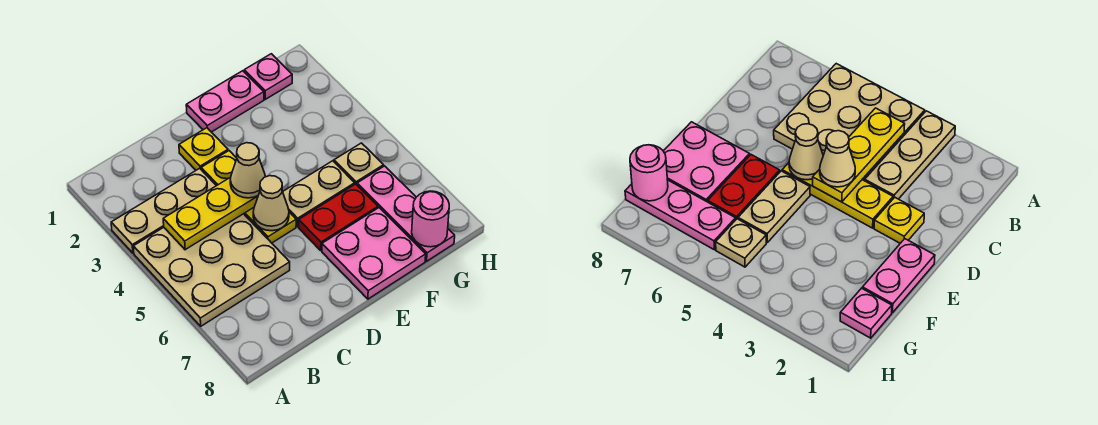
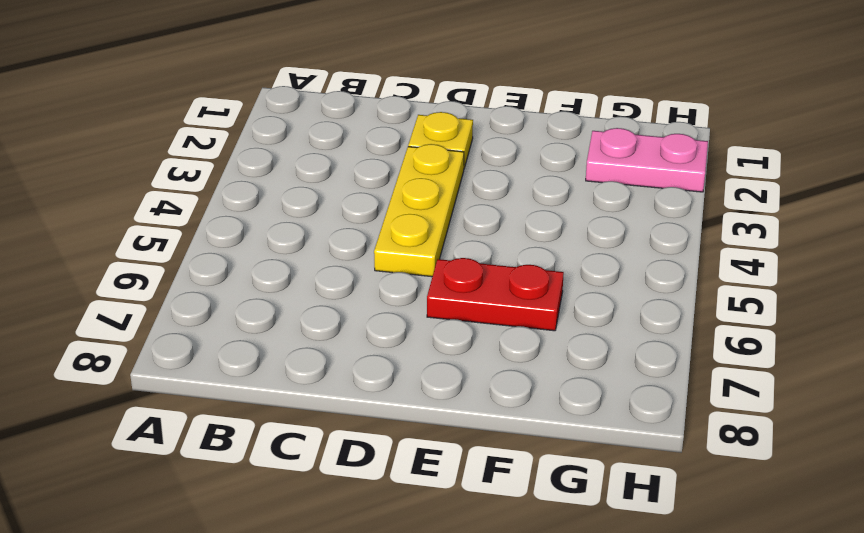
pink 1x2 plate [586,128,708,192] -> pink 1x2 plate moved to [186,71,264,132]
none -> tan 1x3 plate [111,168,216,253]
none -> tan 3x3 plate [133,214,290,326]
none -> tan 1x2 plate [283,161,355,227]

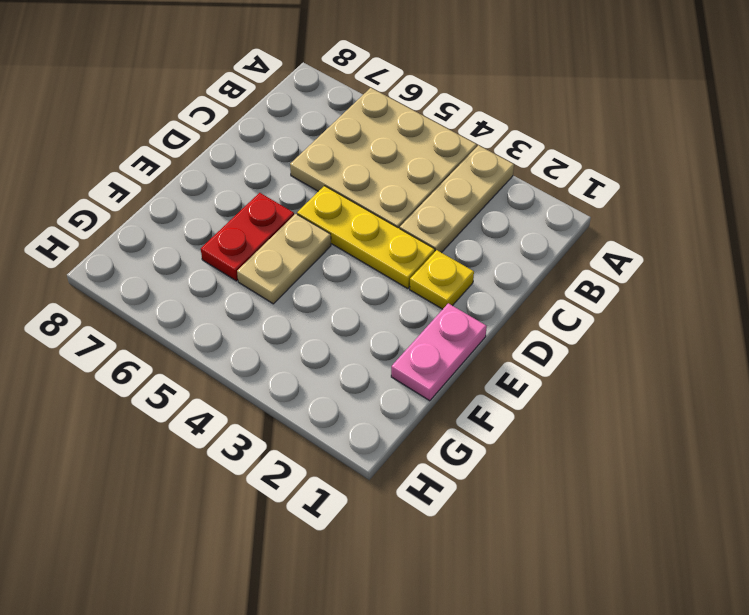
none -> pink 2x2 plate [322,208,426,299]
none -> pink 1x1 plate [244,54,292,99]
none -> tan 1x1 plate [334,143,384,185]

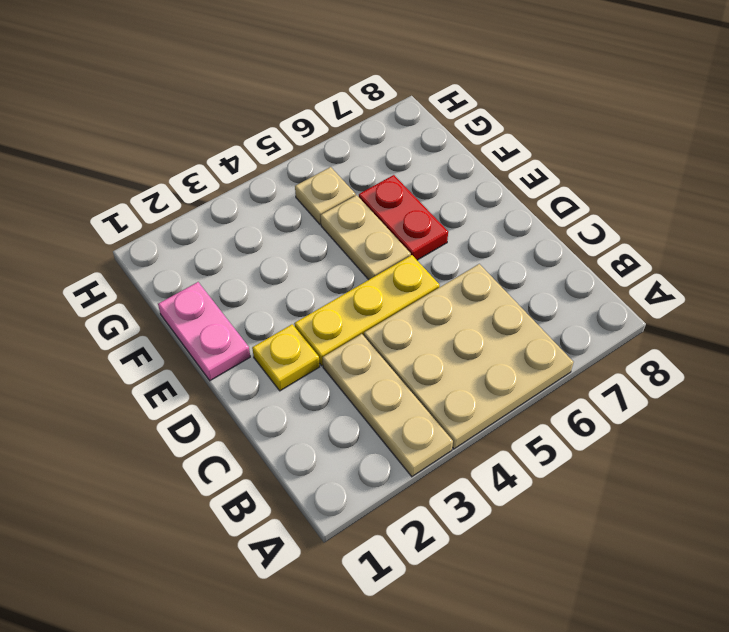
none -> pink 2x2 plate [322,208,426,299]
none -> pink 1x1 plate [244,54,292,99]
none -> pink 1x3 plate [357,166,455,261]

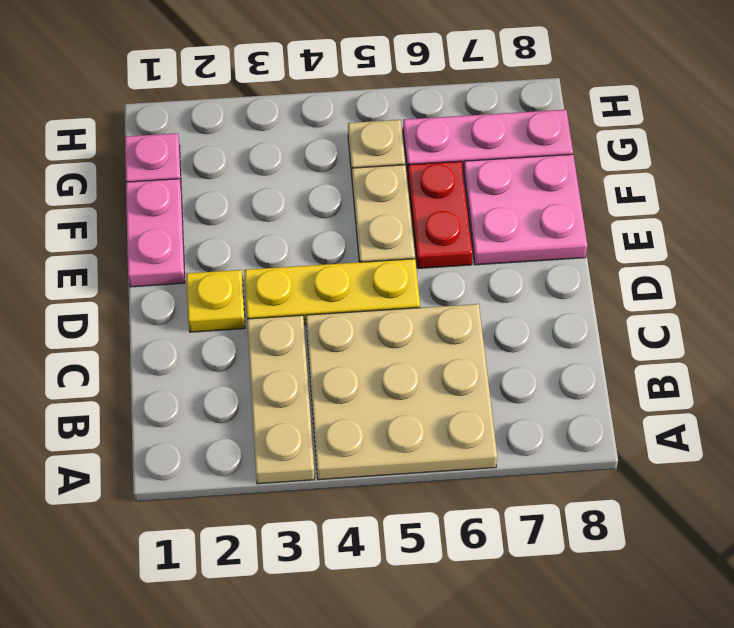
none -> yellow 1x3 plate [163,177,258,250]
none -> tan 1x1 cone [253,176,289,231]
none -> pink 1x1 round brick [412,191,449,247]

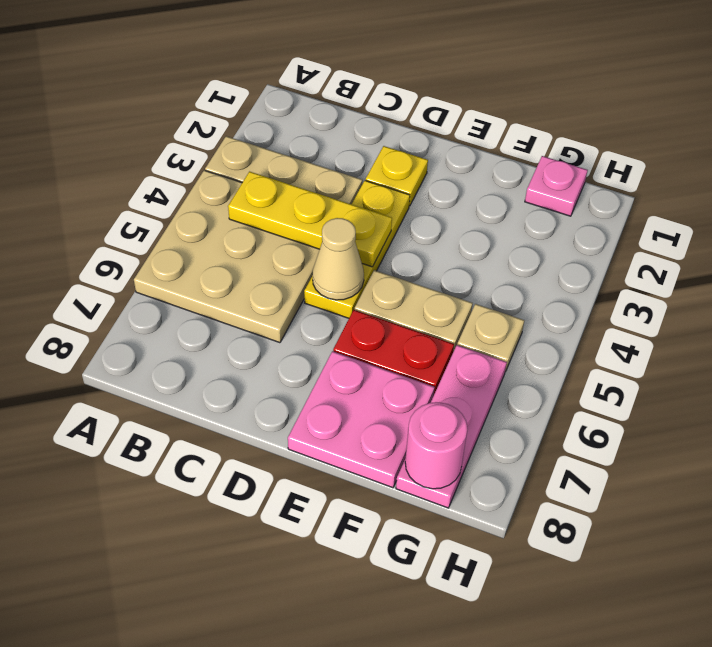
none -> pink 1x2 plate [186,71,264,132]
none -> tan 1x1 cone [230,143,265,198]

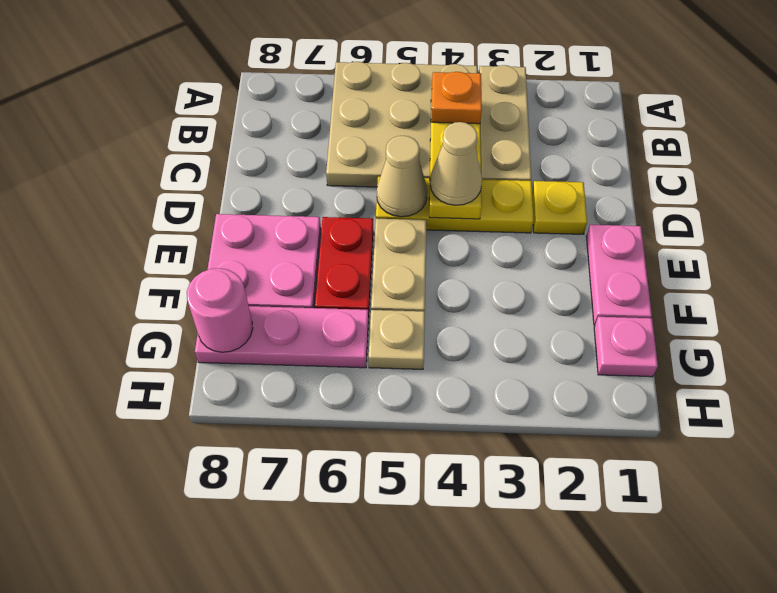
orange 1x1 plate [431,72,482,124] -> none

